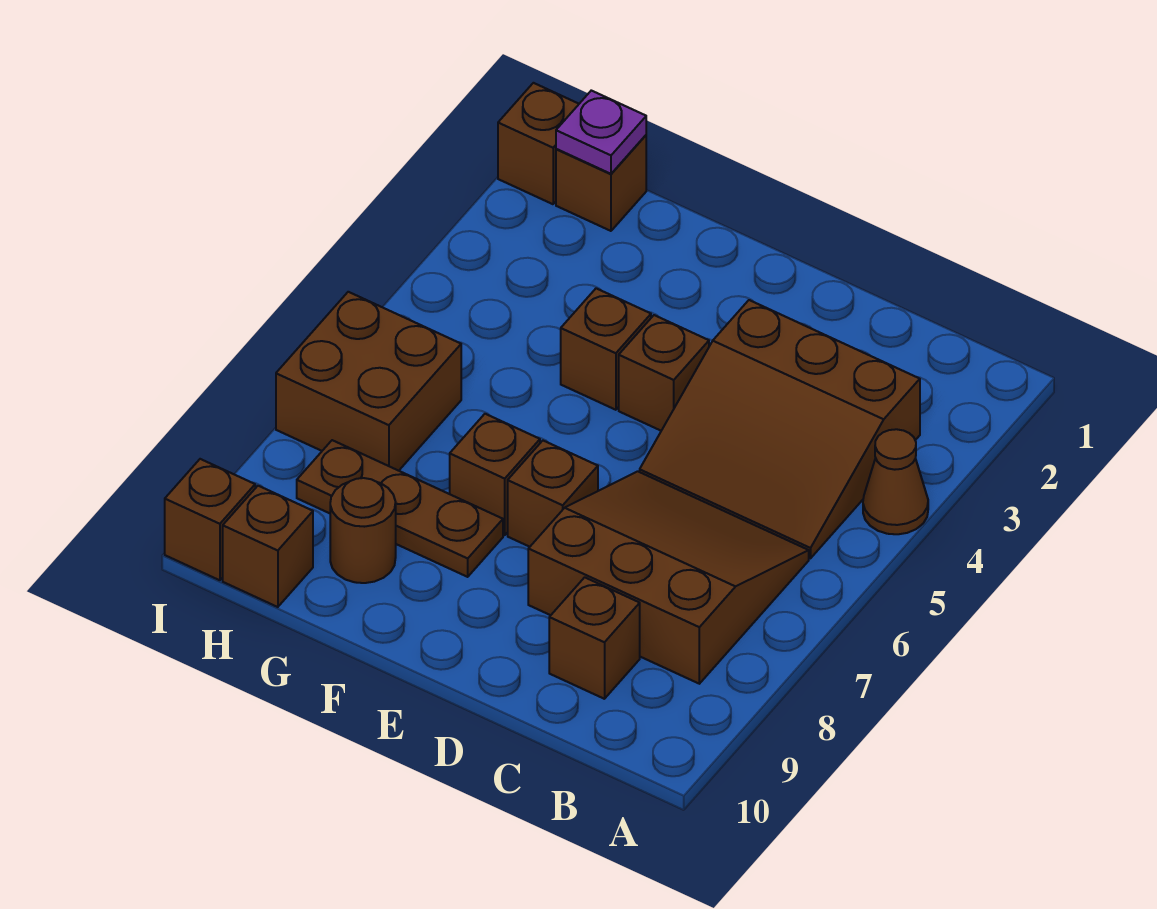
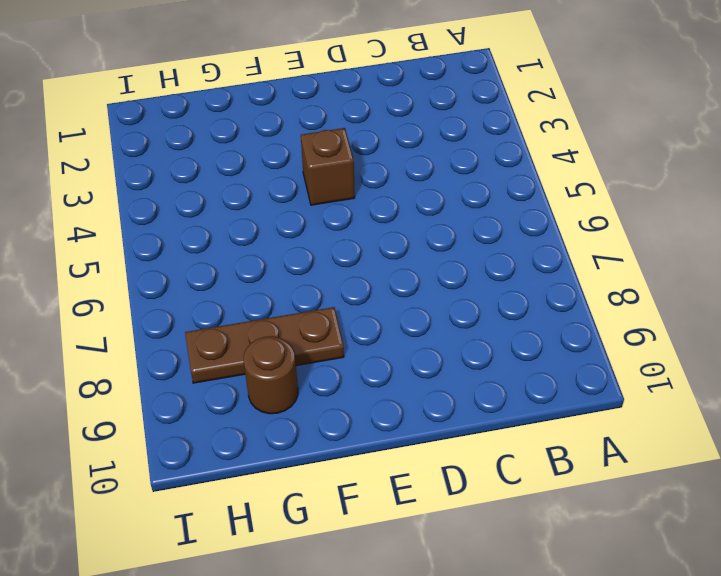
none -> brown 1x1 cone [863,429,928,534]
none -> brown 3x3 slope [640,300,920,558]
none -> brown 3x3 slope [528,471,809,684]

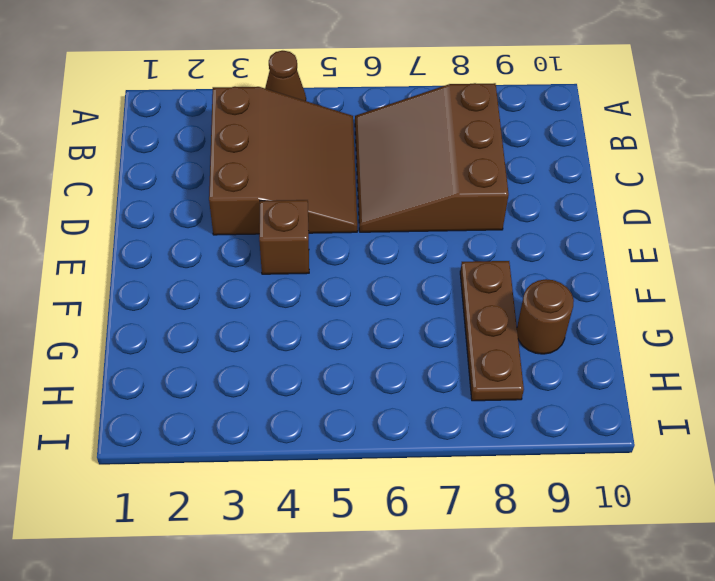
none -> brown 1x1 brick [549,577,640,699]
none -> brown 1x1 brick [508,441,598,547]
none -> brown 1x1 brick [561,288,651,410]

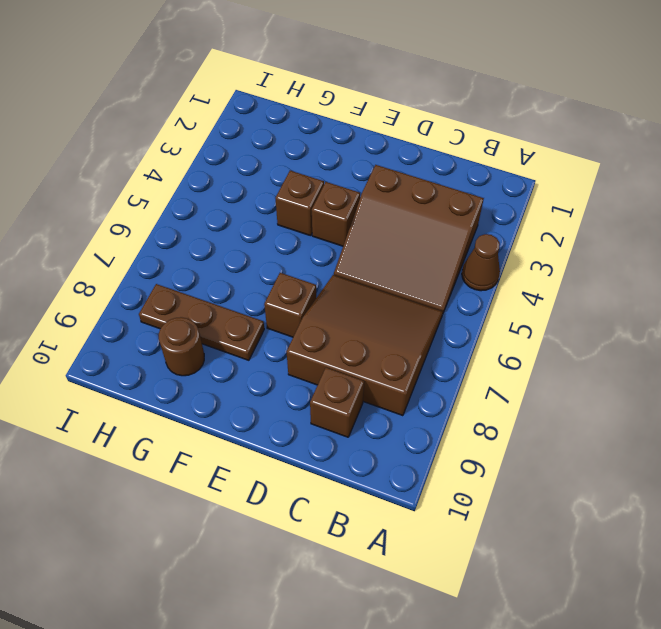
none -> brown 1x1 brick [450,414,540,535]
none -> brown 1x1 brick [556,135,646,231]
none -> brown 2x2 brick [276,292,461,471]

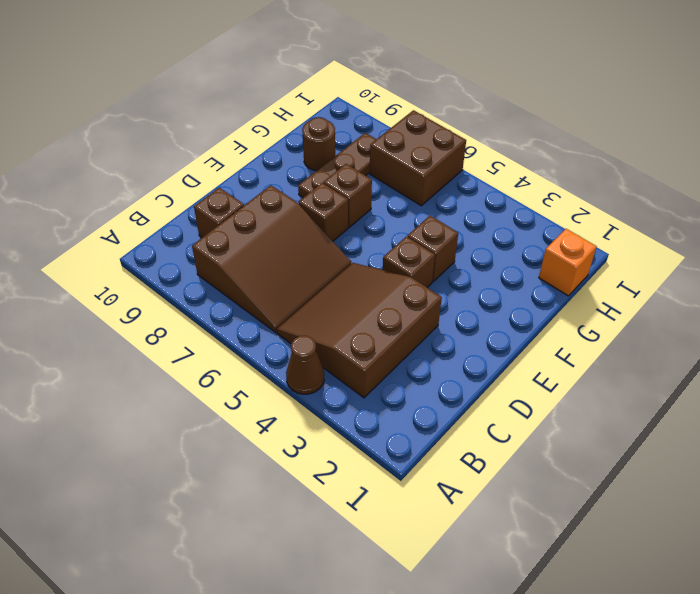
orange 1x1 brick [539,229,597,296] -> brown 1x1 brick [556,135,646,231]
none -> brown 1x1 brick [223,486,313,607]
none -> brown 1x1 brick [498,83,579,204]
none -> brown 1x1 brick [165,459,255,580]

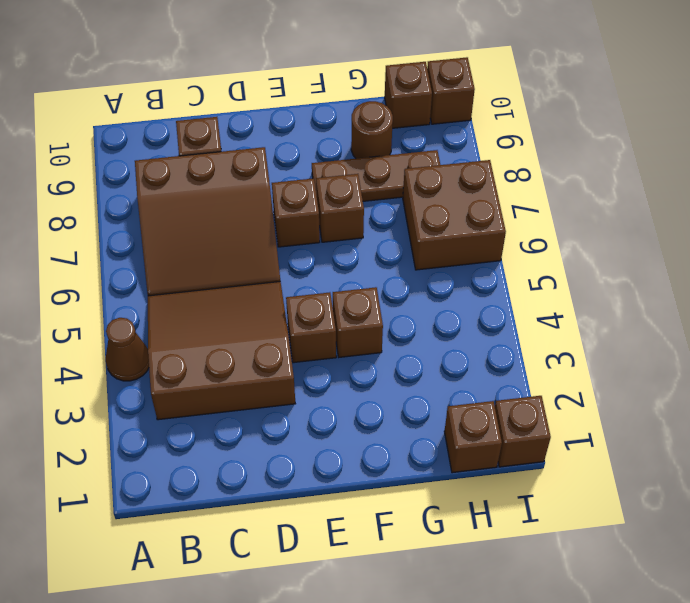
none -> purple 1x1 plate [556,91,646,174]

